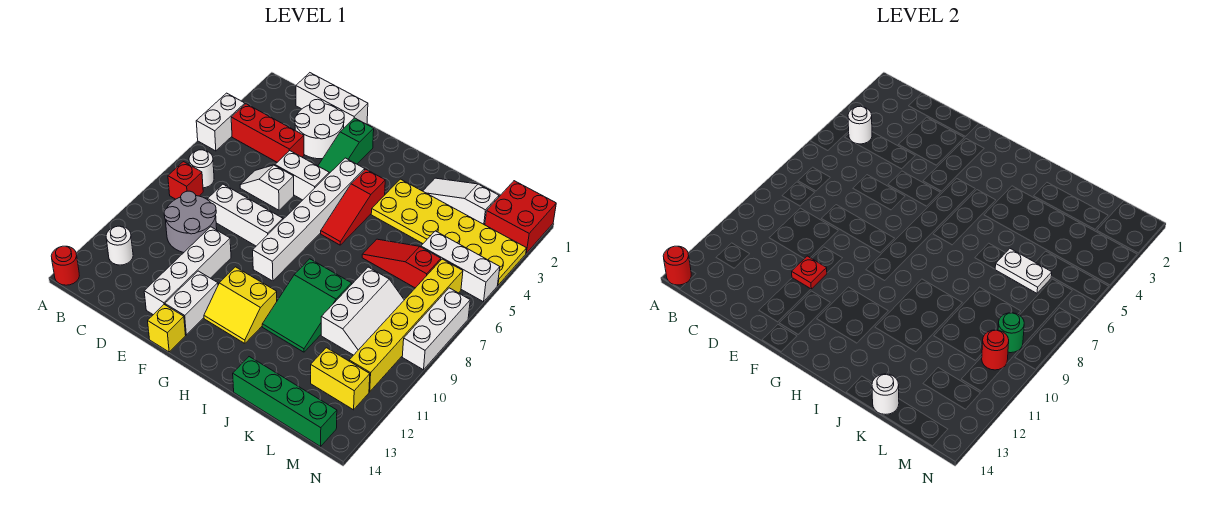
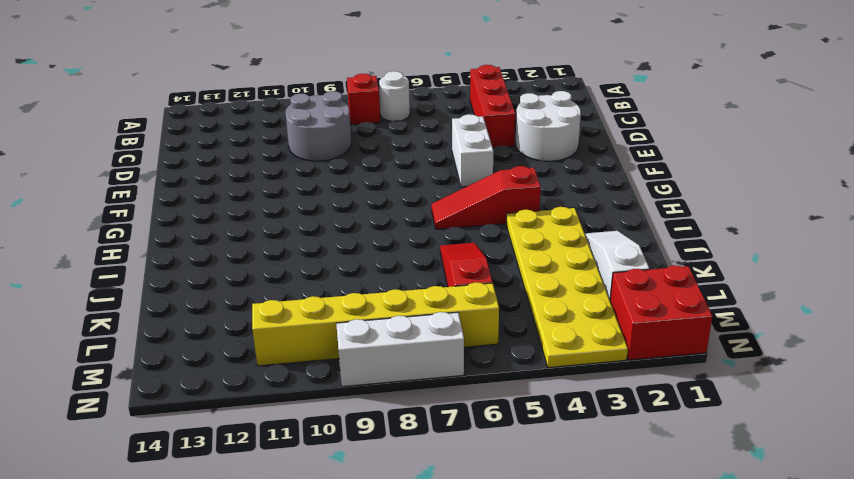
none -> white 1x2 brick [196,93,245,151]
none -> red 1x1 round brick [51,246,79,285]
none -> white 1x1 round brick [106,226,133,265]
none -> white 1x3 brick [296,73,368,128]

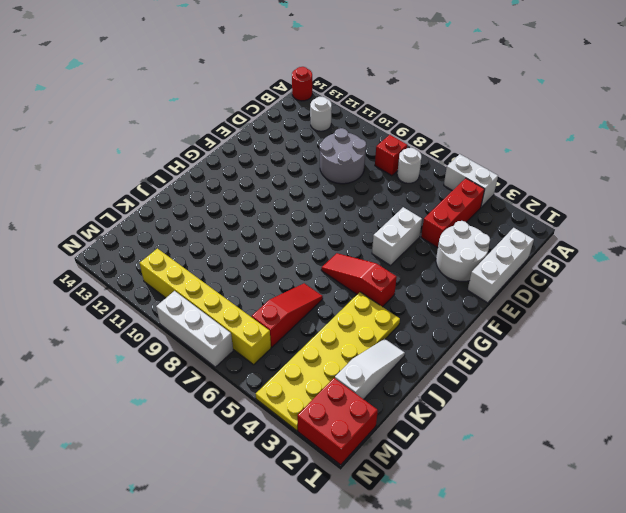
none -> white 1x2 slope [240,165,294,210]
none -> white 1x3 brick [208,184,283,246]
none -> white 1x4 brick [144,227,231,315]
none -> green 1x3 slope [318,118,374,173]

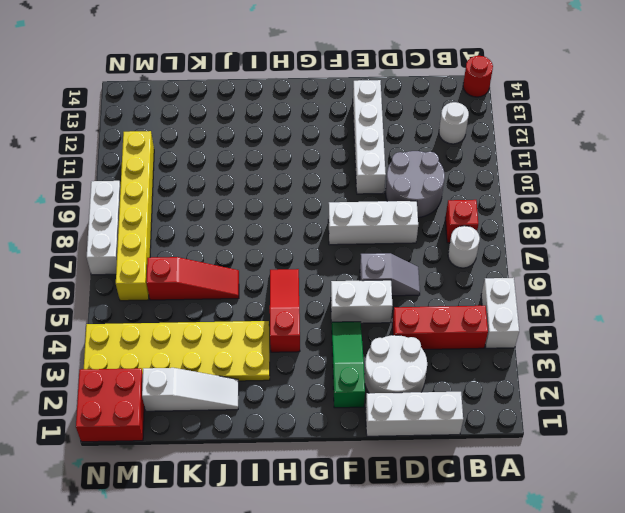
grey 1x2 slope [360,253,420,296] -> white 1x2 slope [240,165,294,210]
none -> white 1x2 brick [165,271,218,335]
none -> yellow 1x1 brick [148,305,186,352]
none -> white 1x6 brick [253,158,365,281]
none -> yellow 2x2 slope [204,267,277,343]

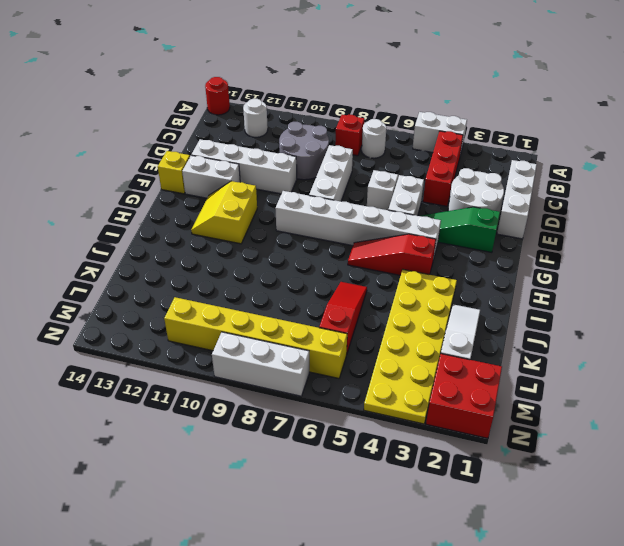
none -> green 2x3 slope [262,259,352,352]
none -> green 1x4 brick [233,357,337,446]
none -> white 2x3 slope [321,267,404,355]
none -> white 1x3 brick [421,231,500,302]

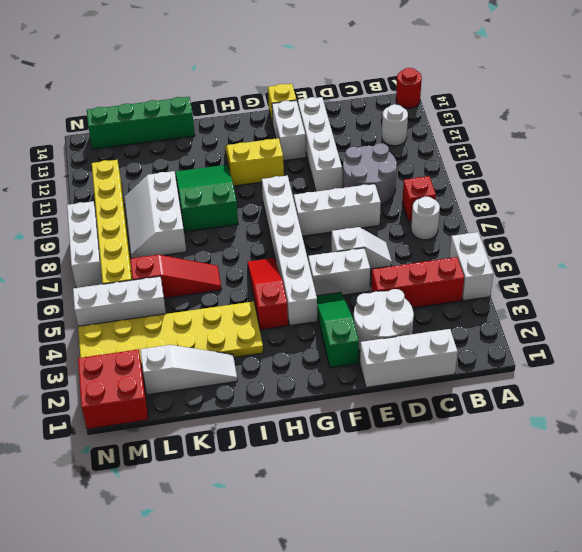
none -> yellow 1x2 brick [311,348,370,410]
none -> red 1x1 round brick [663,246,691,285]
none -> white 1x1 round brick [848,106,872,144]
none -> red 1x1 plate [792,256,827,289]

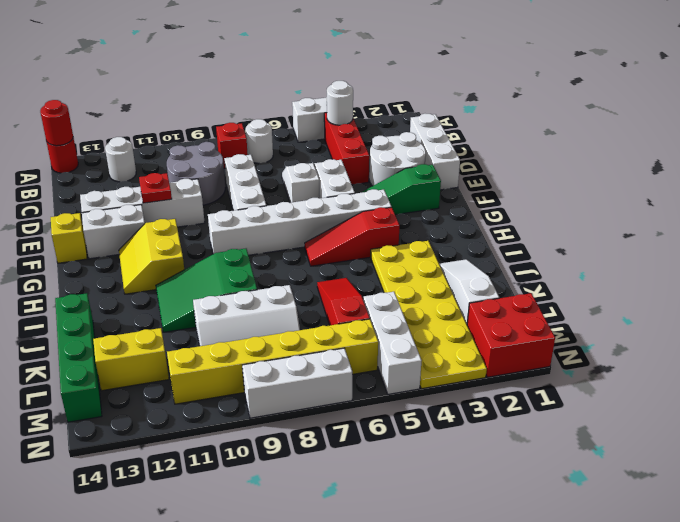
yellow 1x2 brick [93,328,169,391] -> yellow 1x2 brick turned to [311,348,370,410]
none -> white 1x2 plate [995,249,1052,293]
none -> white 1x1 round brick [872,374,899,414]
none -> green 1x1 round brick [998,313,1024,353]
none -> red 1x1 round brick [982,330,1009,370]

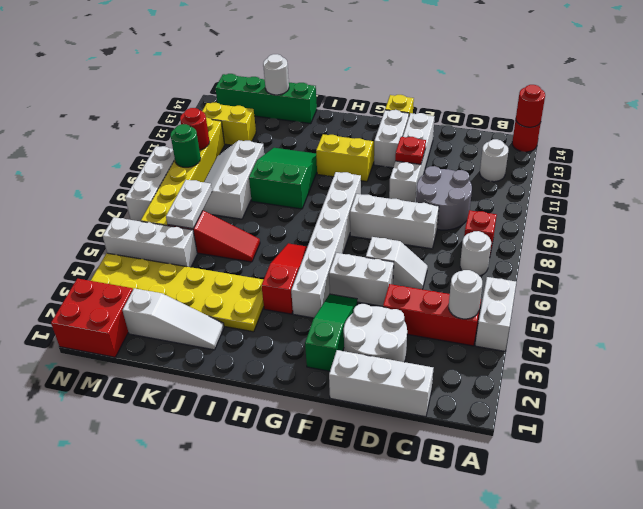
white 1x2 plate [166,180,212,229] -> white 1x2 plate turned to [995,249,1052,293]

